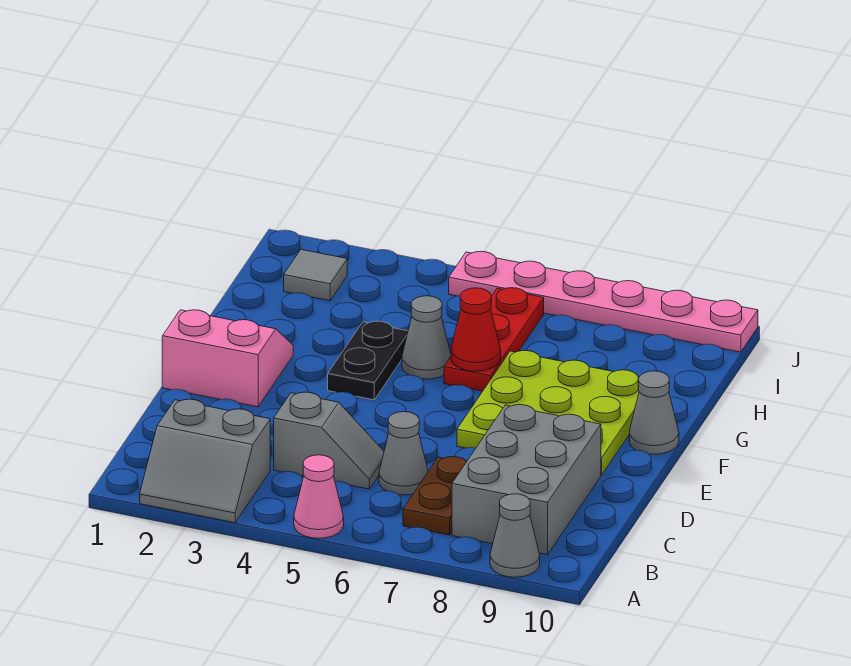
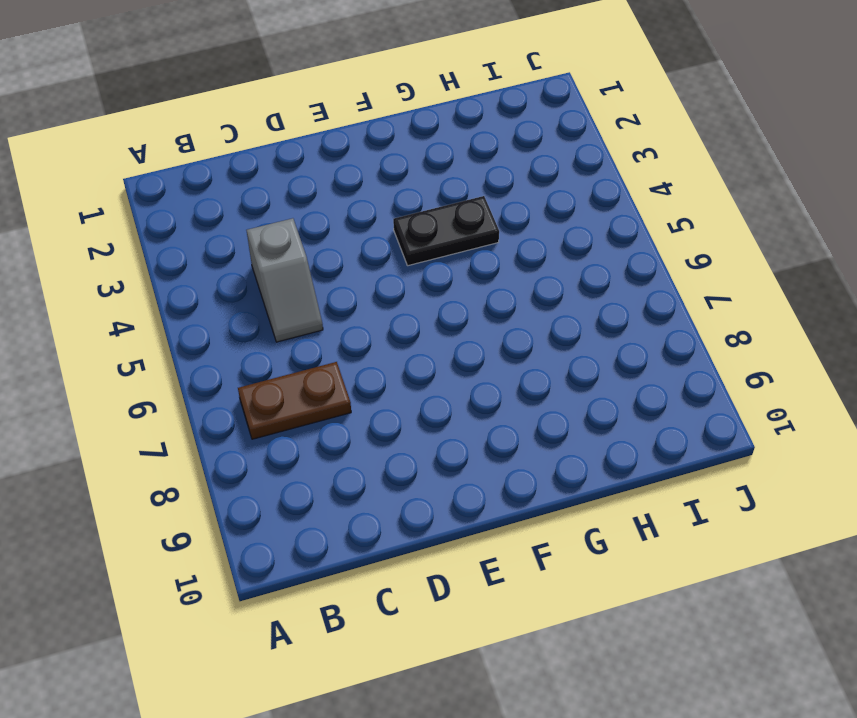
none -> grey 2x2 slope [140,399,270,523]
none -> pink 1x1 cone [294,455,344,538]
none -> grey 1x1 cone [490,494,540,577]

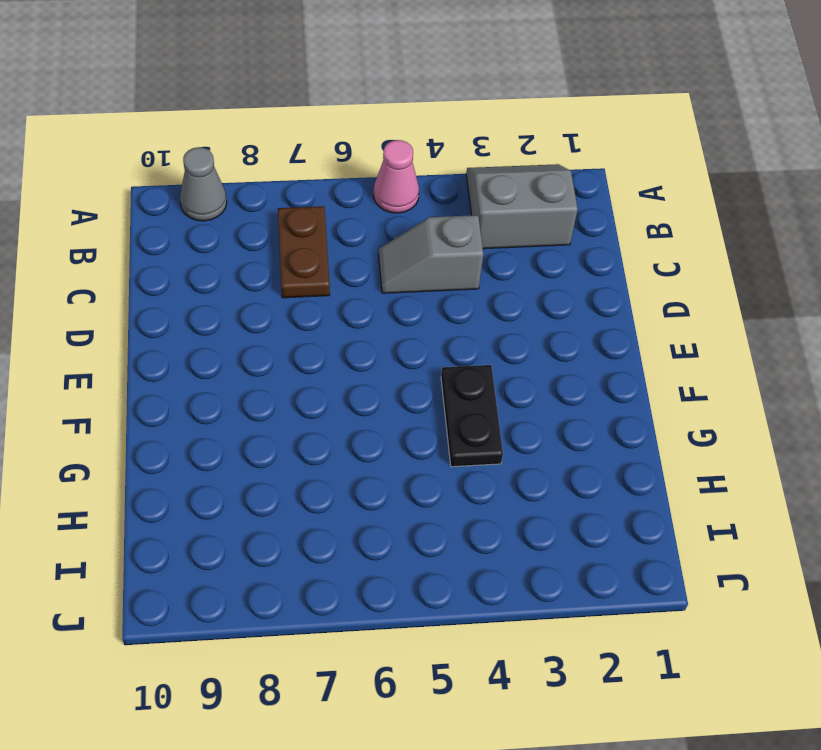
none -> grey 2x3 brick [452,405,601,555]
none -> grey 1x1 cone [379,412,428,495]
none -> pink 2x2 slope [162,310,293,407]

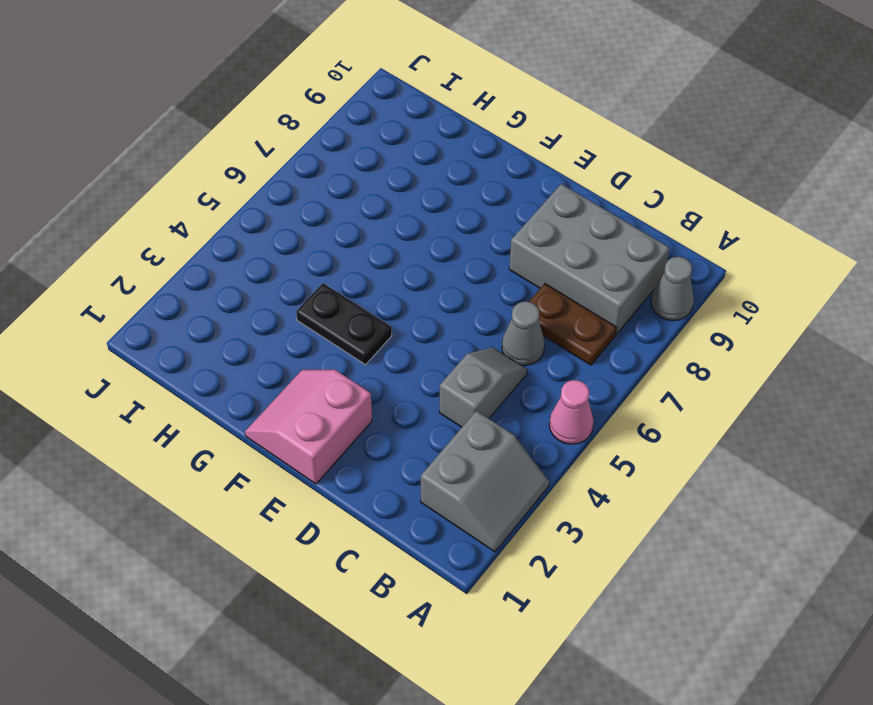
none -> lime 3x3 plate [457,351,639,475]
none -> grey 1x1 cone [629,371,679,454]
none -> grey 1x1 cone [402,296,451,379]

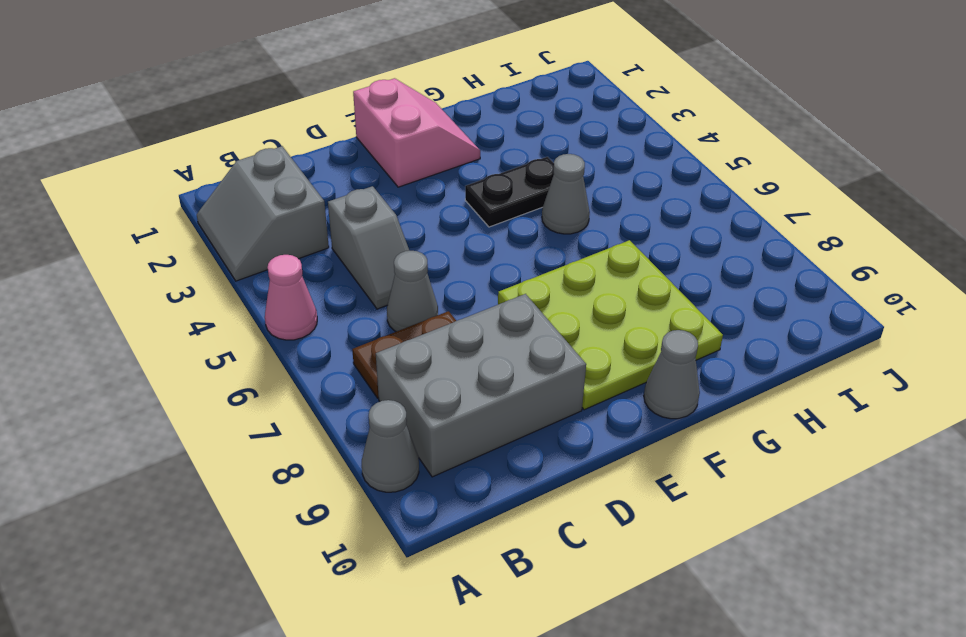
none -> red 1x3 plate [444,288,544,391]
none -> grey 1x1 tile [284,249,347,301]
none -> pink 1x6 plate [449,251,758,352]

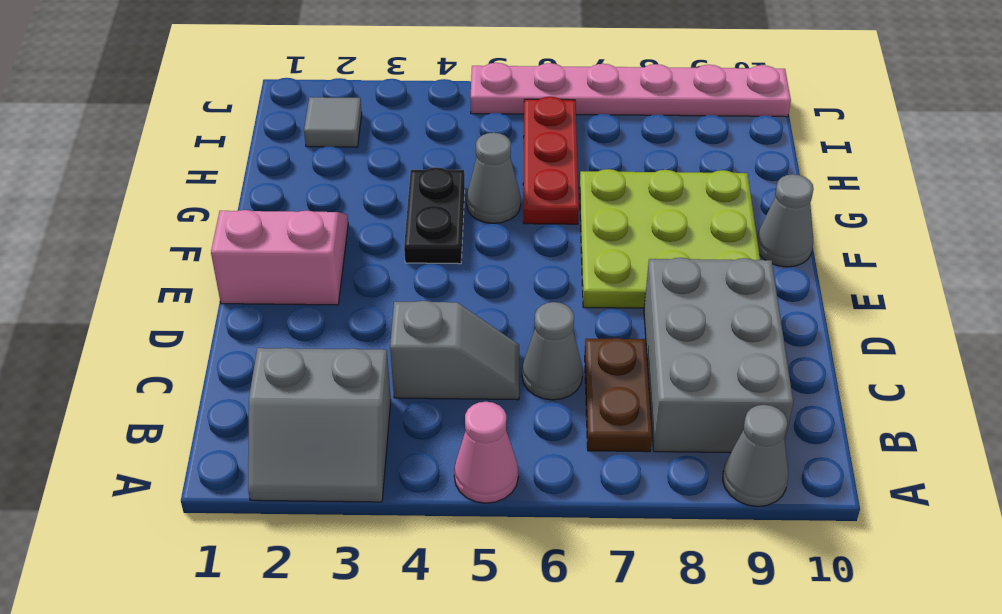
none -> red 1x1 cone [451,288,501,371]

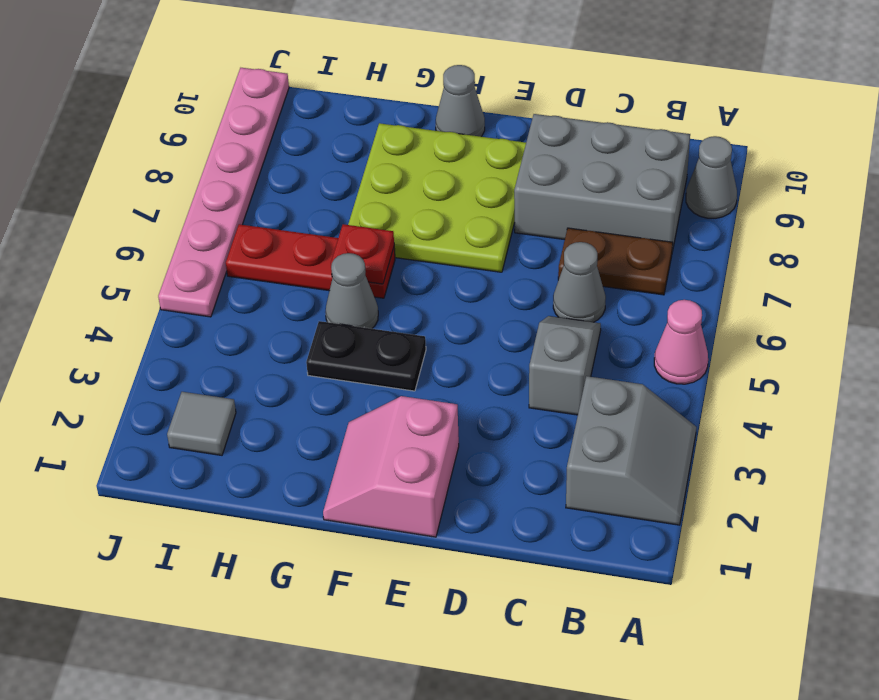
red 1x1 plate [331,224,394,284] -> red 1x1 cone [451,288,501,371]

